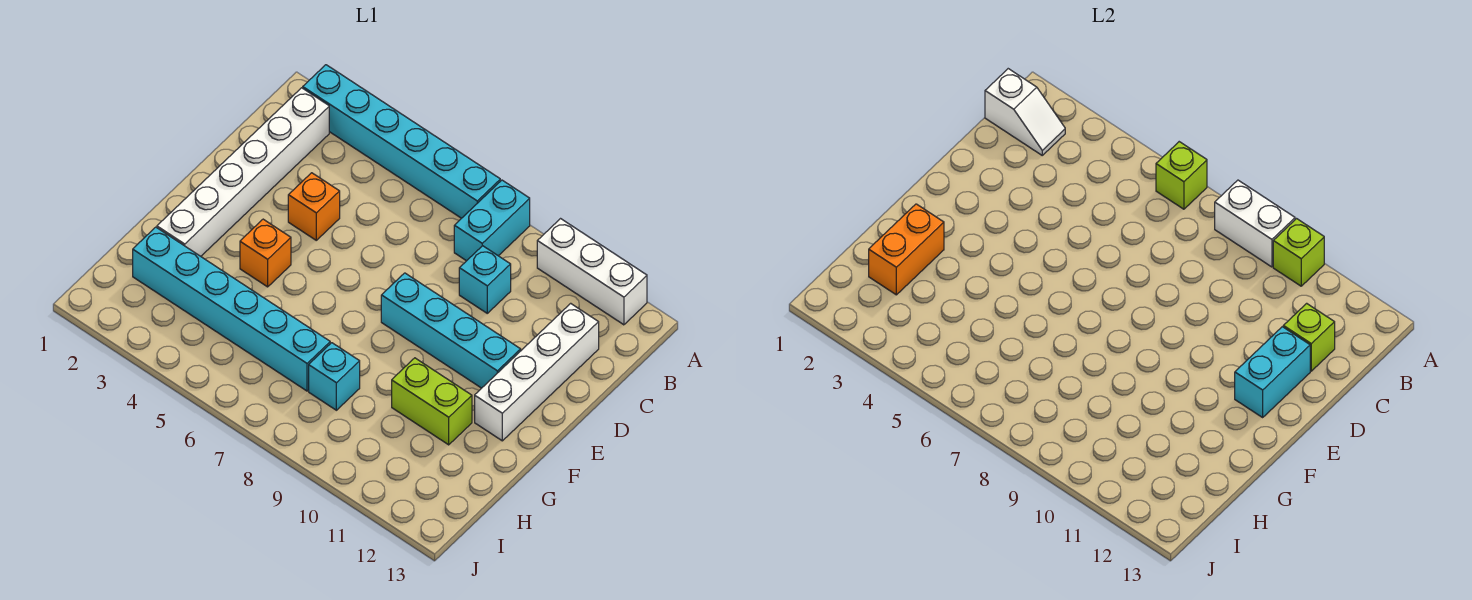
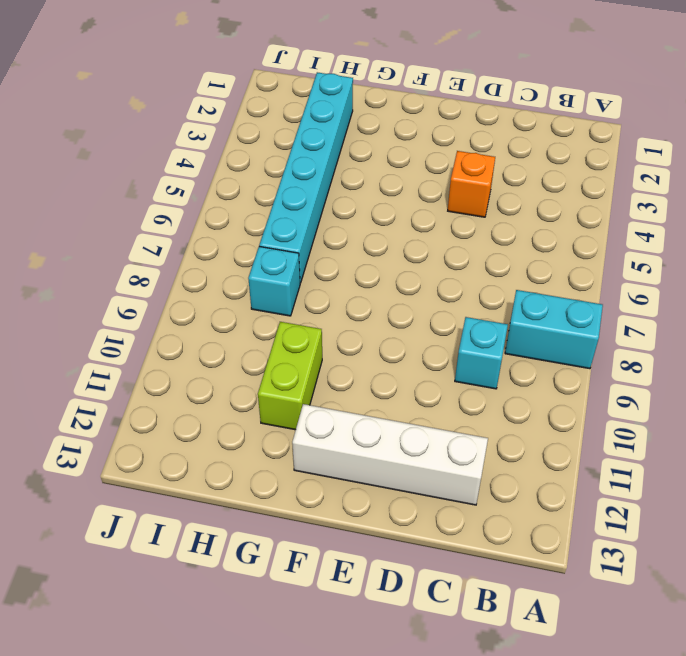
none -> cyan 1x6 brick [303,65,500,218]
none -> white 1x3 brick [537,219,647,325]
none -> white 1x6 brick [157,88,329,256]

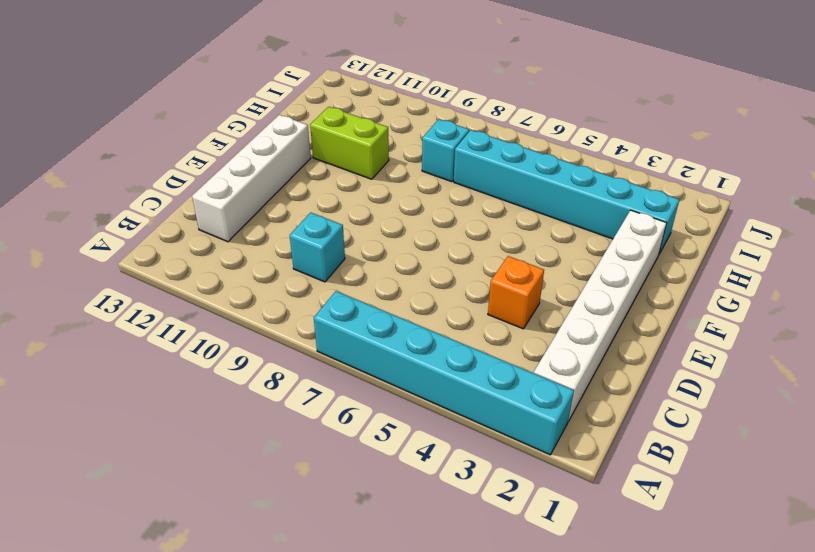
none -> cyan 1x2 brick [454,180,530,261]
none -> white 1x3 brick [537,219,647,325]
none -> cyan 1x4 brick [381,273,521,388]

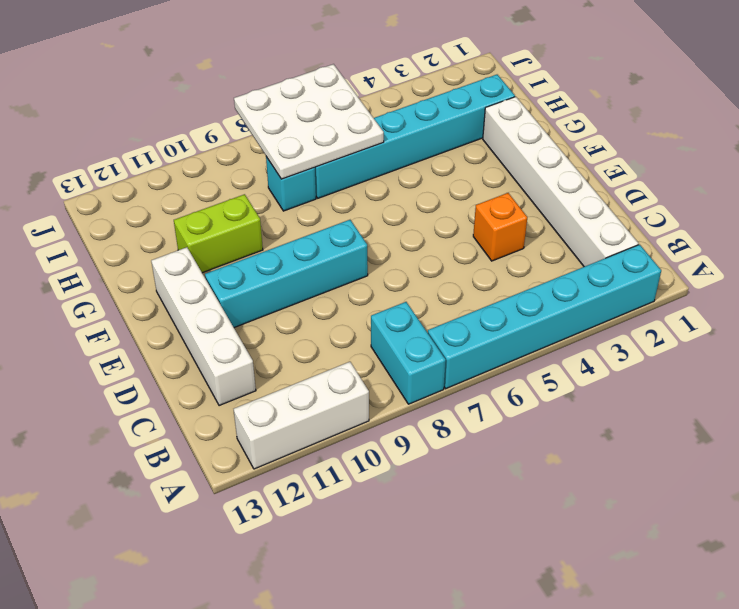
white 3x3 plate [234,64,384,179] -> none
none -> cyan 1x1 brick [459,246,511,313]
none -> orange 1x1 brick [240,219,291,287]
none -> lime 1x1 brick [1156,142,1207,209]

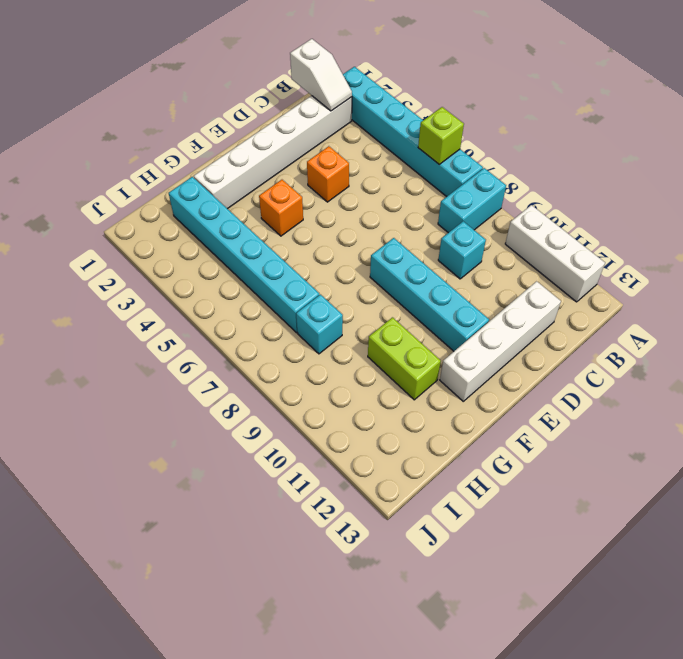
none -> white 1x2 brick [1215,180,1295,267]
none -> lime 1x1 brick [1273,219,1324,286]
none -> lime 1x1 brick [1283,303,1335,371]

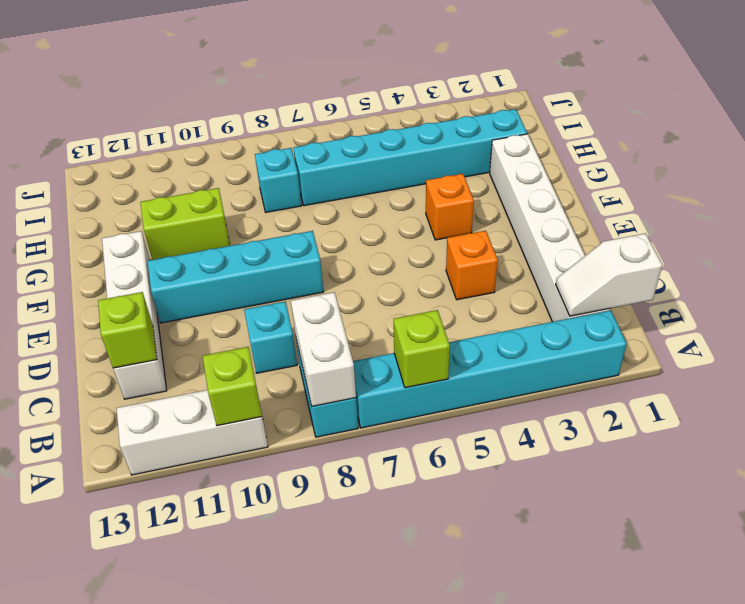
white 1x2 brick [291,292,356,406] -> white 1x2 brick turned to [1215,180,1295,267]
none -> cyan 1x2 brick [1235,327,1310,417]
none -> orange 1x2 brick [869,204,944,295]

